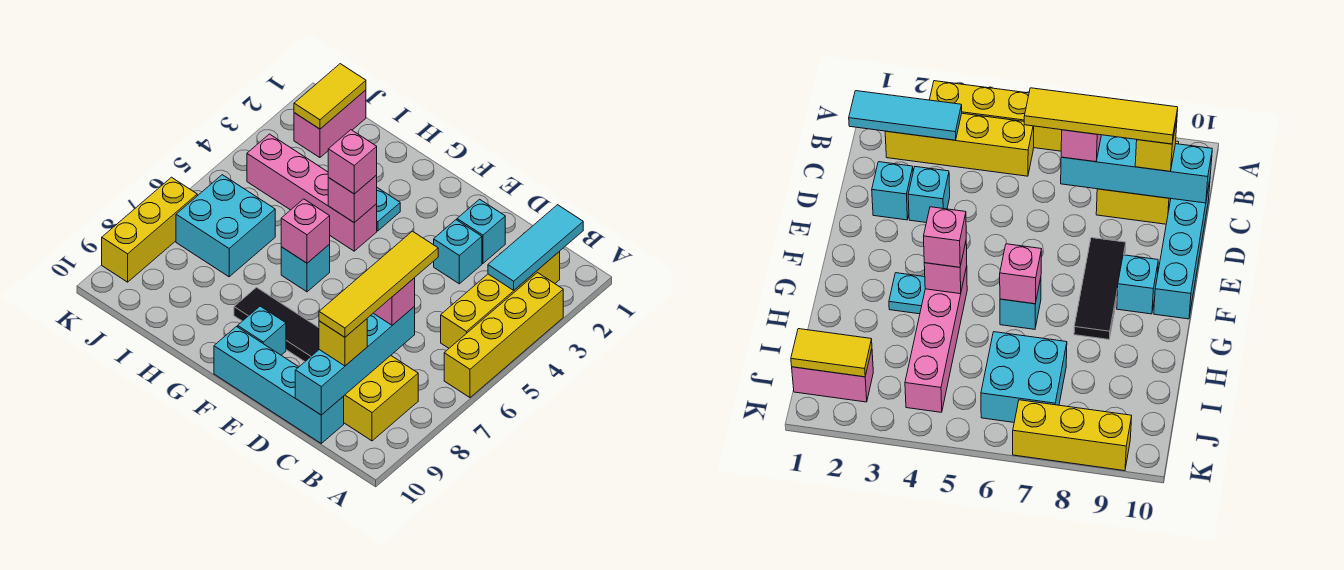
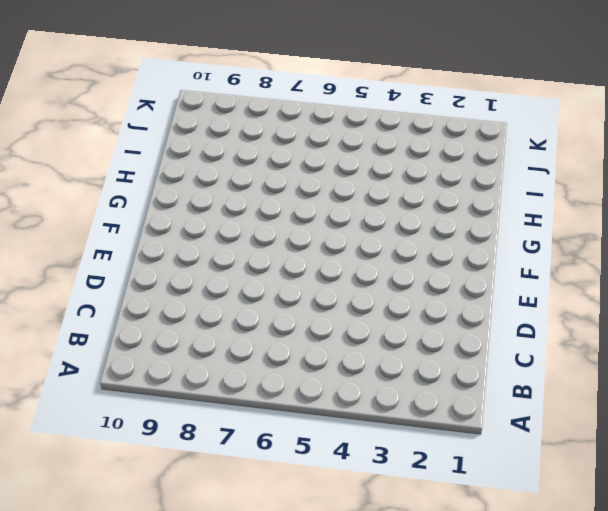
none -> yellow 1x4 brick [444,273,563,397]
none -> yellow 1x4 brick [441,252,560,348]
none -> yellow 2x2 brick [344,356,418,441]

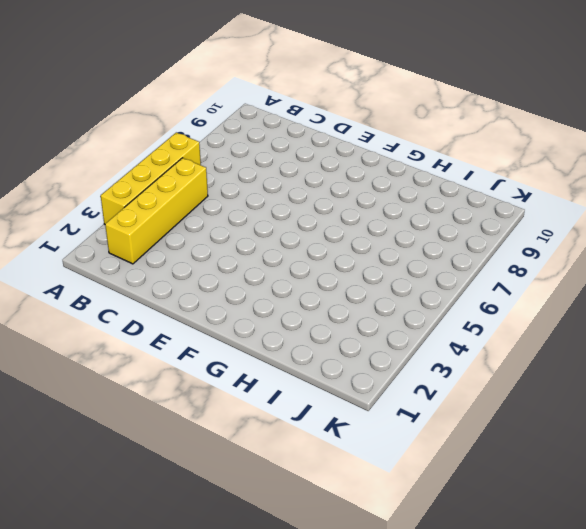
none -> yellow 2x2 brick [344,356,418,441]
none -> cyan 1x4 brick [214,327,344,443]
none -> cyan 1x1 brick [457,199,505,263]

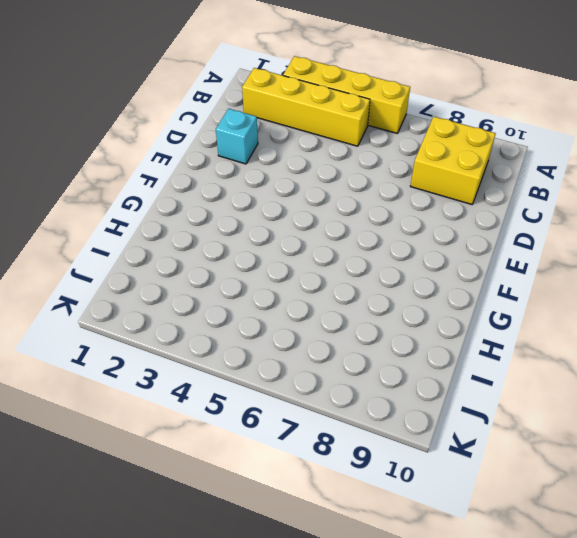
none -> cyan 1x4 brick [214,327,344,443]
none -> cyan 1x1 brick [434,220,482,284]
none -> black 1x3 tile [234,287,319,362]

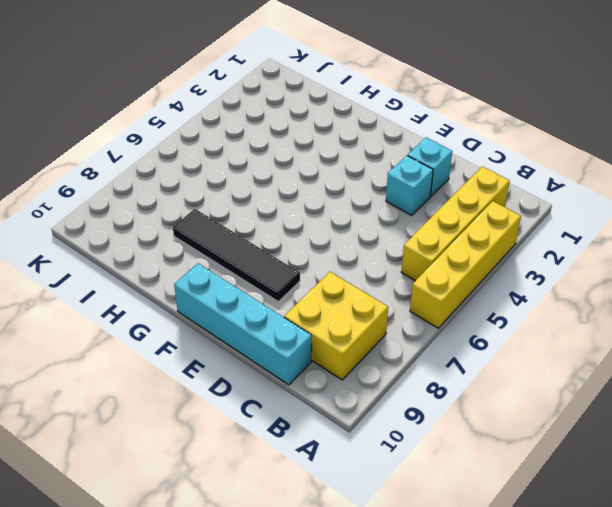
black 1x4 tile [173,209,300,302] -> black 1x3 tile [234,287,319,362]
none -> cyan 1x1 brick [238,306,286,355]
none -> cyan 1x1 plate [377,188,400,231]
none -> pink 1x4 brick [247,134,377,251]

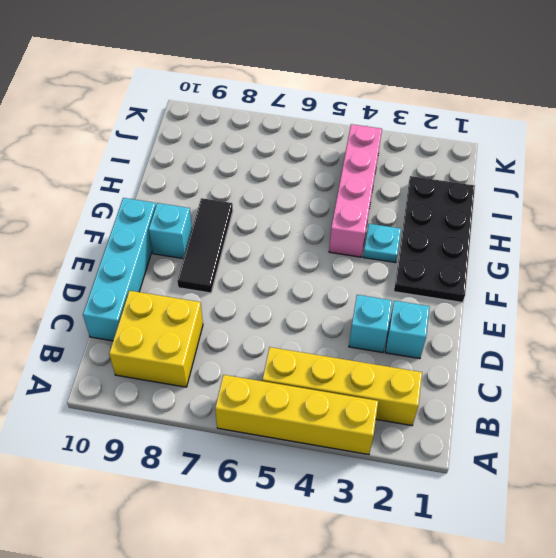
black 2x4 plate [394,176,475,303] -> none
none -> cyan 1x1 brick [281,245,330,292]
none -> cyan 2x2 brick [176,175,275,277]
none -> pink 1x2 brick [294,90,366,158]

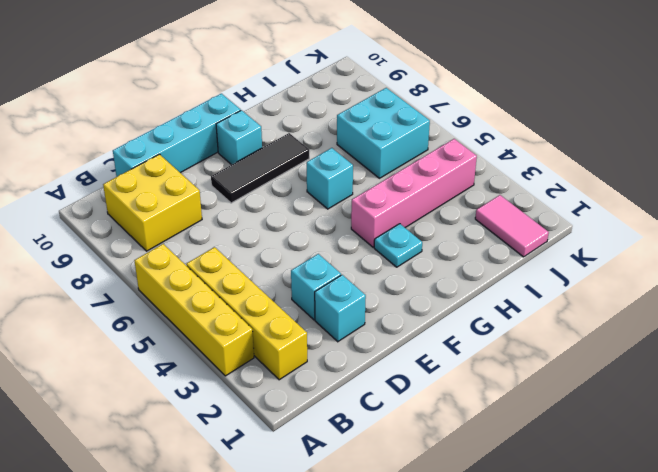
pink 1x2 tile [475,195,549,257] -> pink 1x2 brick [294,90,366,158]
none -> yellow 1x3 brick [102,177,197,282]
none -> cyan 1x3 tile [488,205,583,290]
none -> cyan 1x4 brick [295,307,415,415]

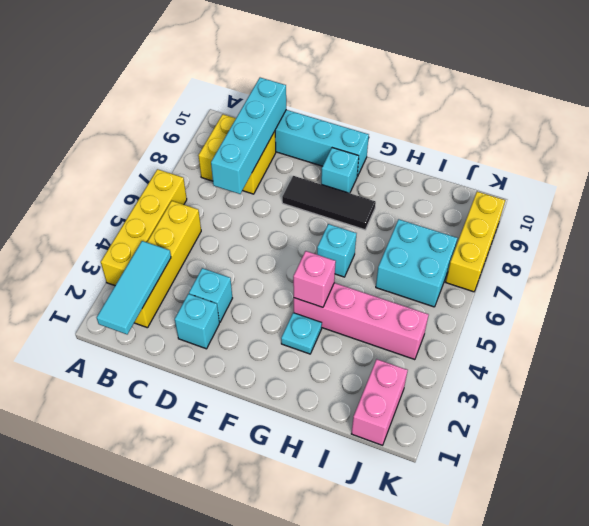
none -> pink 1x1 brick [281,199,330,263]
none -> yellow 1x2 tile [294,64,366,129]
none -> pink 1x1 brick [374,278,415,325]

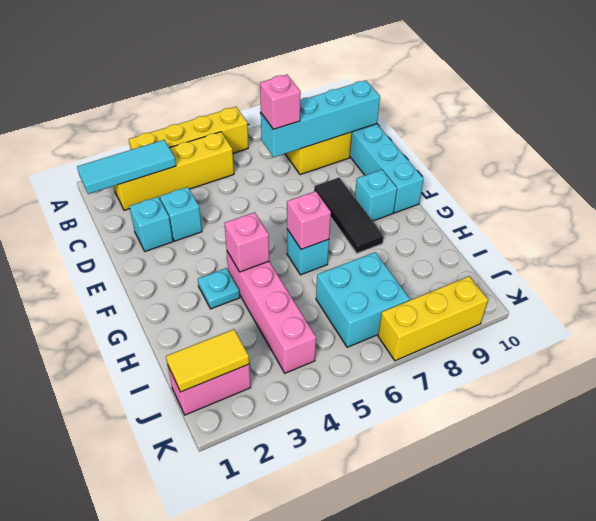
none -> yellow 1x1 brick [319,319,367,366]
none -> pink 1x1 brick [328,130,377,194]
none -> yellow 1x4 tile [319,231,438,337]

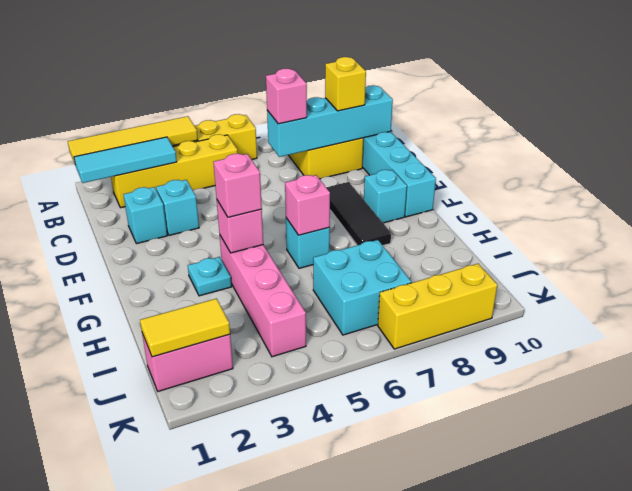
yellow 1x4 tile [68,116,198,164] -> yellow 1x4 tile moved to [319,231,438,337]

